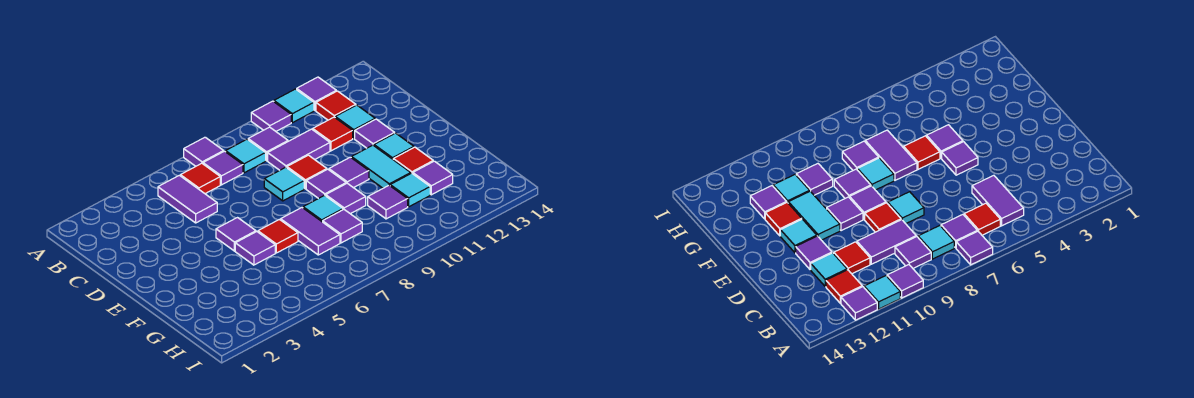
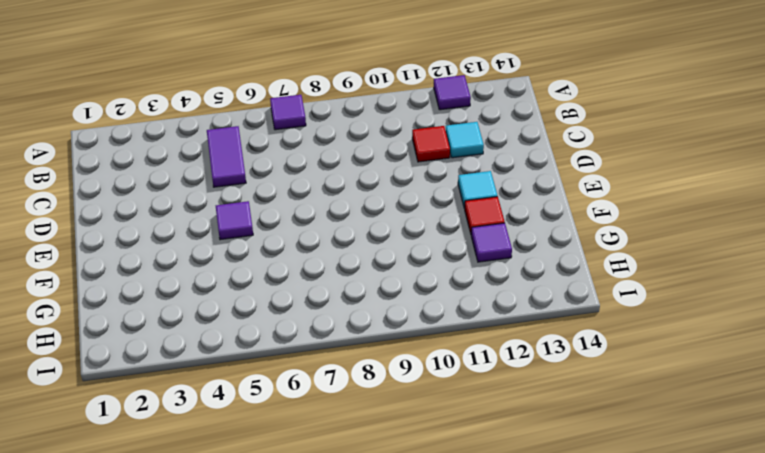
none -> purple 1x1 tile [251,101,291,131]
none -> cyan 1x1 tile [274,89,314,123]
none -> red 1x1 tile [180,163,220,194]
none -> purple 1x1 tile [203,151,243,185]

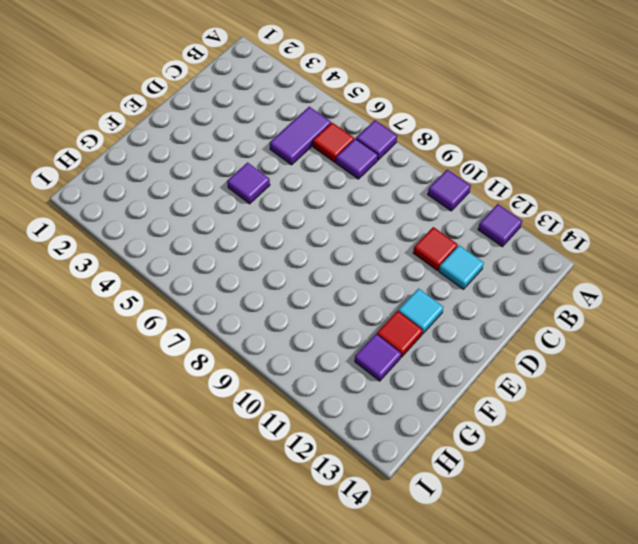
none -> cyan 1x1 tile [274,89,314,123]
none -> cyan 1x1 tile [226,139,266,173]
none -> purple 1x1 tile [248,127,288,161]
none -> red 1x1 tile [316,91,356,120]

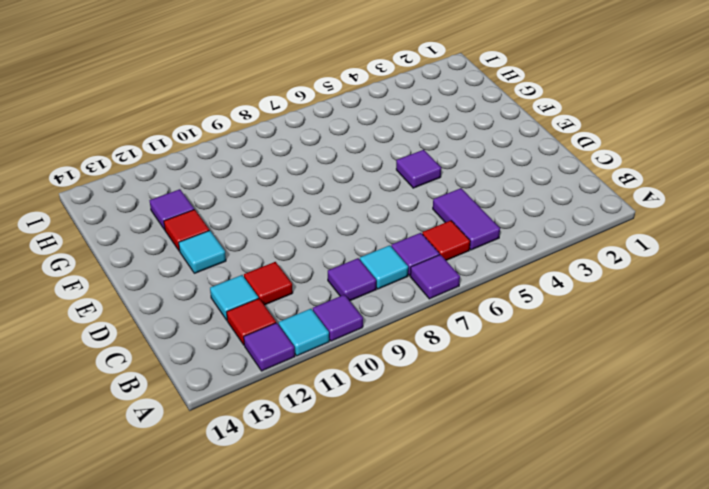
none -> purple 1x2 tile [268,129,330,170]
none -> cyan 1x1 tile [264,167,304,201]
none -> red 1x1 tile [287,155,327,189]
none -> purple 1x1 tile [355,119,395,148]

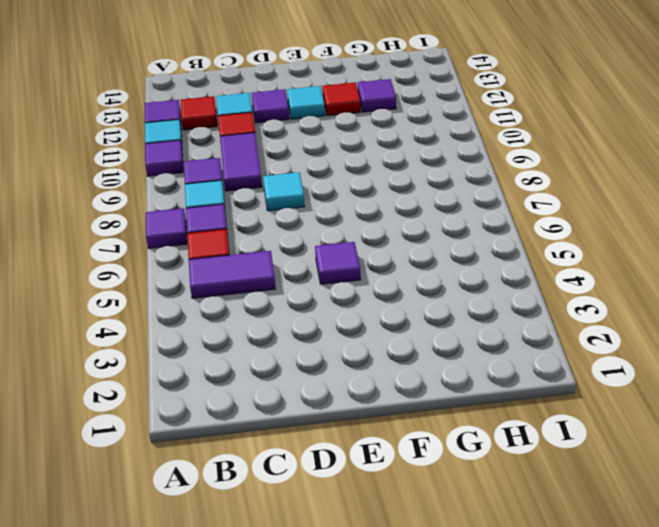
none -> red 1x1 tile [287,155,327,189]
none -> purple 1x1 tile [306,169,346,199]
none -> purple 1x1 tile [329,157,369,188]
none -> cyan 1x2 tile [351,145,411,188]

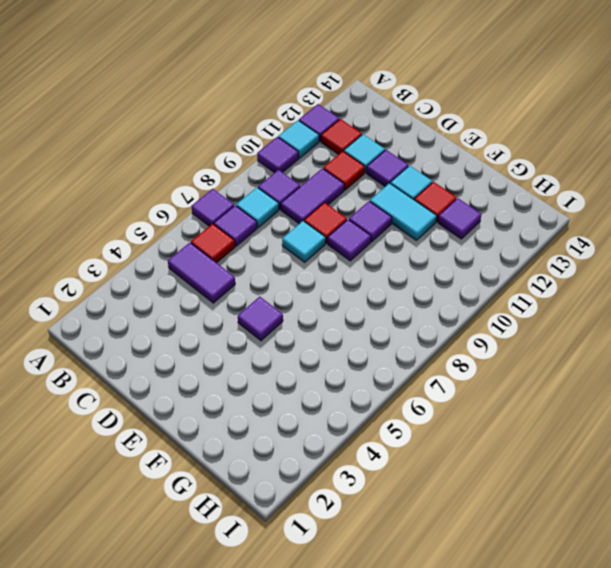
none -> purple 1x1 tile [235,232,275,265]
none -> red 1x1 tile [258,219,298,253]
none -> purple 1x2 tile [281,208,340,255]
none -> cyan 1x1 tile [303,195,343,222]

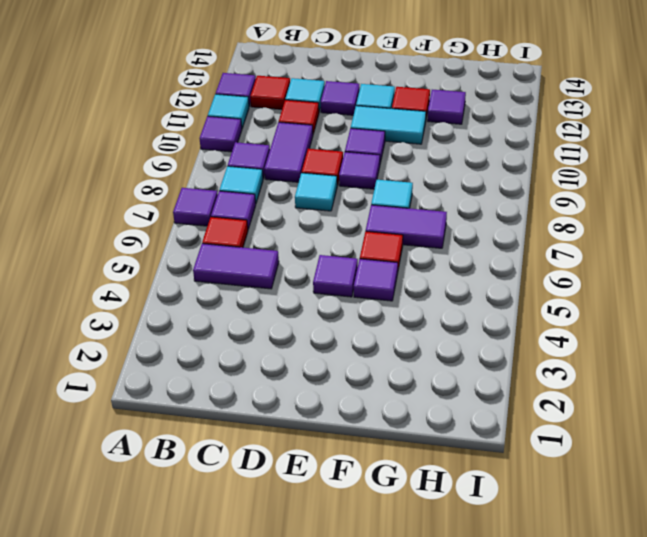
none -> purple 1x1 tile [326,183,366,214]
none -> purple 1x1 tile [323,210,362,243]
none -> purple 1x1 tile [368,185,408,219]
none -> cyan 1x1 tile [390,173,430,207]

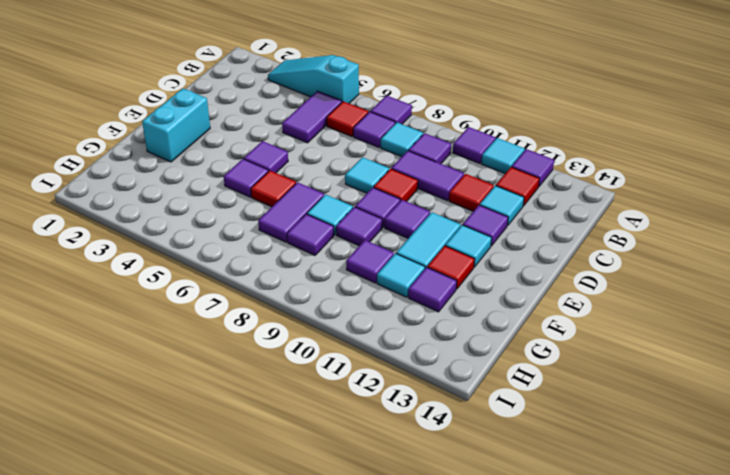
cyan 1x3 slope [268,55,359,103] -> none
cyan 1x2 brick [142,88,210,162] -> none

